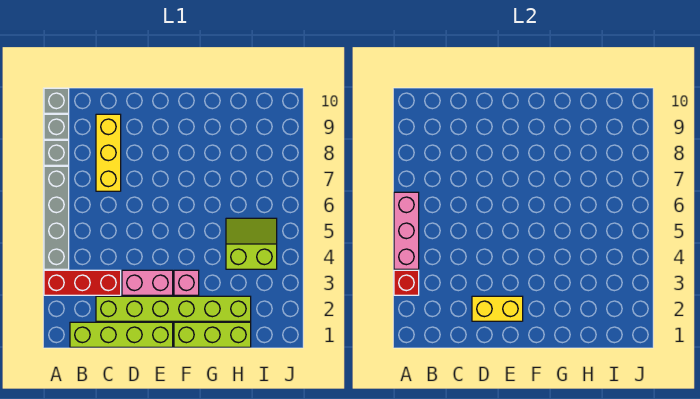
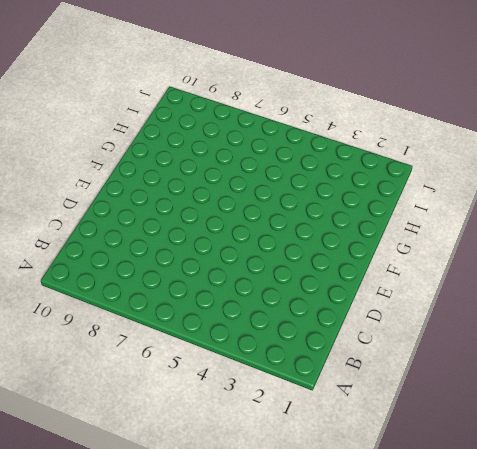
none -> red 1x3 brick [44,270,121,295]
none -> grey 1x4 brick [44,166,69,269]
none -> grey 1x1 brick [44,140,69,165]

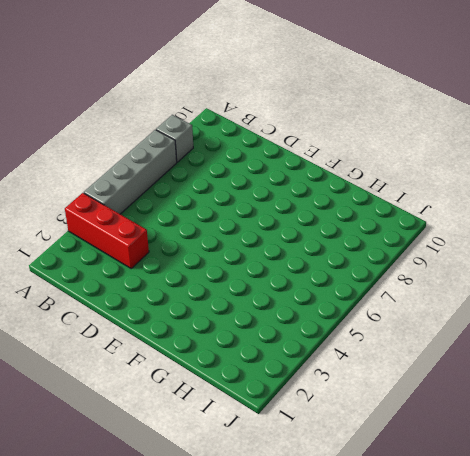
none -> grey 1x1 brick [44,114,69,139]
none -> grey 1x1 brick [44,88,69,113]
none -> lime 1x4 brick [70,322,173,347]

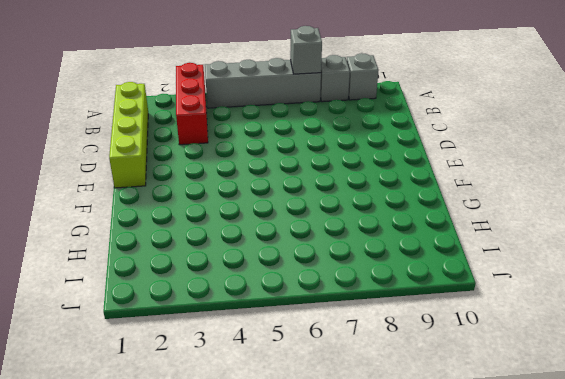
grey 1x1 brick [290,26,322,74] -> grey 1x1 brick moved to [44,88,69,113]
none -> lime 1x6 brick [96,296,251,321]
none -> yellow 1x3 brick [96,114,121,191]
none -> pink 1x2 brick [122,270,173,295]

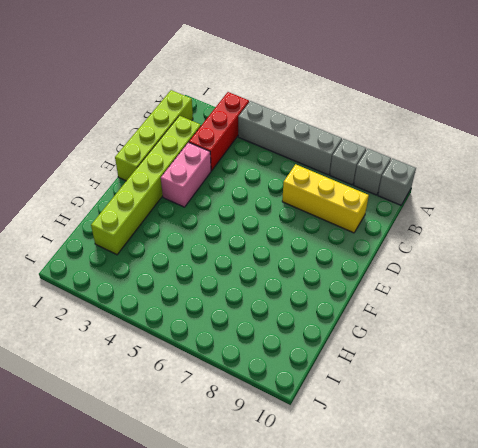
none -> lime 1x3 brick [174,322,251,347]
none -> pink 1x1 brick [174,270,199,295]
none -> lime 2x2 slope [226,218,277,269]

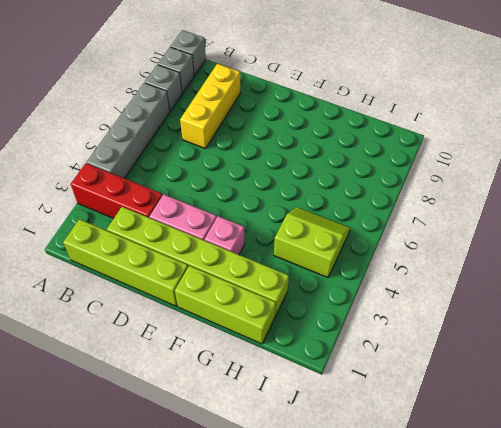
none -> red 1x1 brick [394,270,419,295]
none -> pink 1x3 brick [394,192,419,269]
none -> yellow 1x2 brick [472,296,523,321]

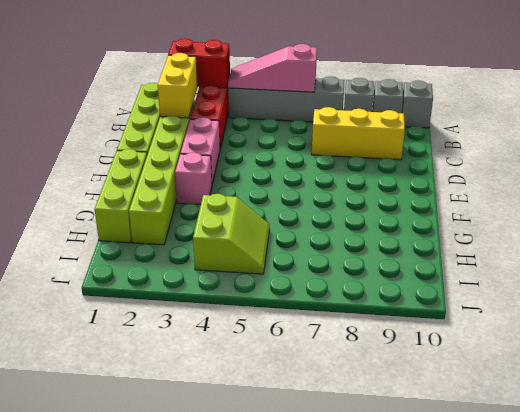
red 1x2 brick [168,39,230,88] -> red 1x1 brick [394,270,419,295]
pink 1x3 slope [228,44,317,92] -> pink 1x3 brick [394,192,419,269]
yellow 1x2 brick [158,53,198,118] -> yellow 1x2 brick moved to [472,296,523,321]

